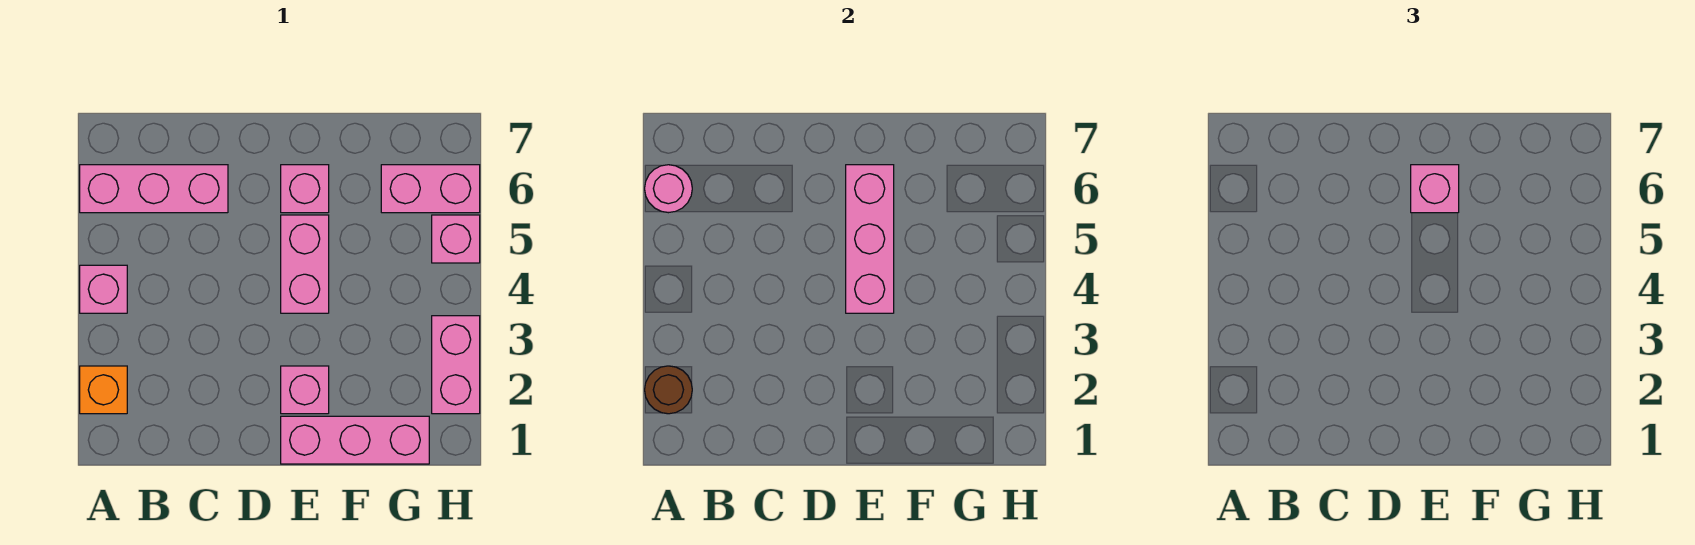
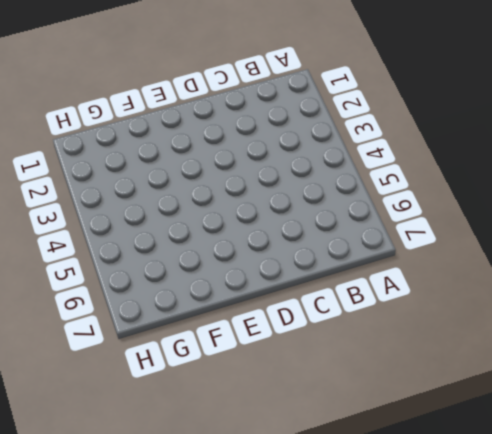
none -> orange 1x1 brick [80,366,127,414]
none -> pink 1x1 brick [80,265,127,313]
none -> pink 1x3 brick [80,165,228,213]

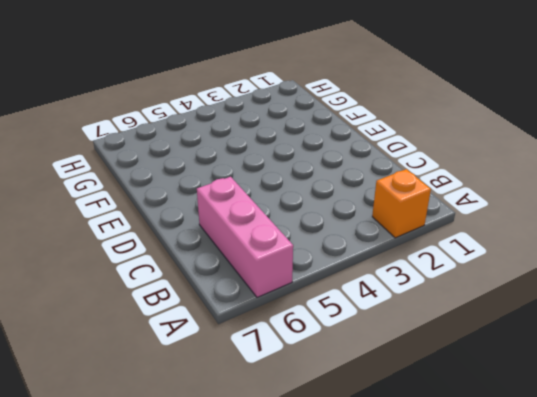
none -> pink 1x1 brick [80,265,127,313]
none -> pink 1x3 brick [281,416,429,464]
none -> pink 1x1 brick [281,366,329,414]

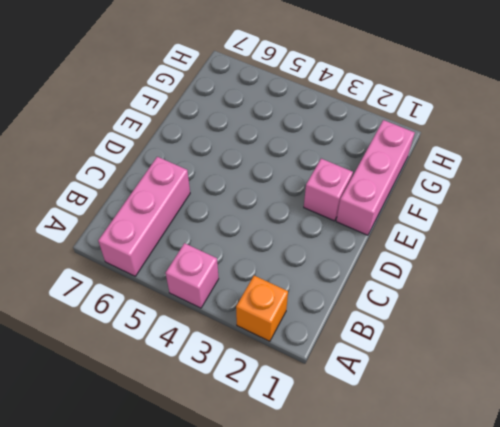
none -> pink 1x2 brick [281,215,329,313]
none -> pink 1x1 brick [281,165,329,213]
none -> pink 1x2 brick [381,165,480,213]

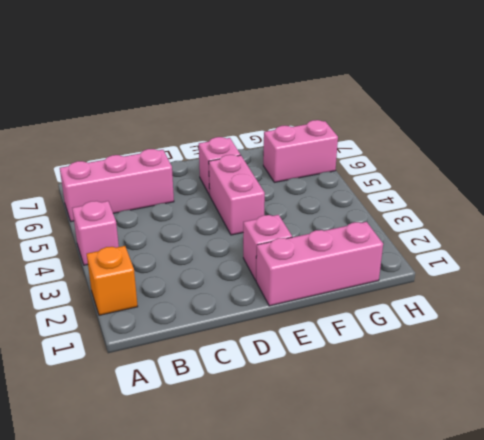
none -> pink 1x2 brick [432,316,480,414]
none -> pink 1x1 brick [432,215,480,263]
none -> brown 1x1 round brick [645,366,692,414]

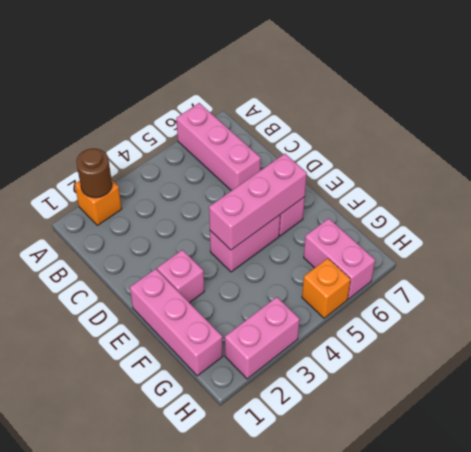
orange 1x1 brick [302,258,351,318] -> pink 1x1 brick [432,215,480,263]
none -> pink 1x1 brick [80,265,127,313]
none -> pink 1x1 round brick [645,165,692,213]
none -> pink 1x1 brick [1411,165,1459,213]

